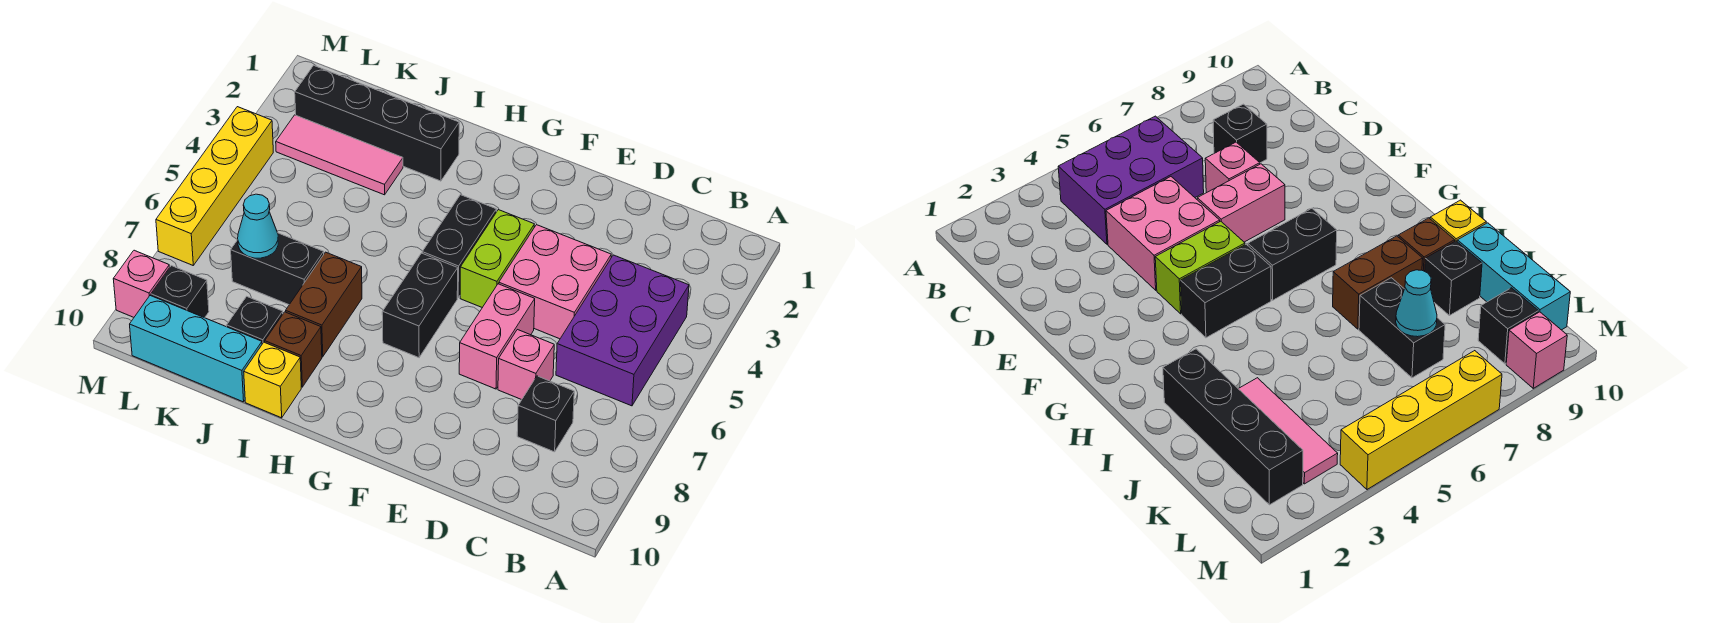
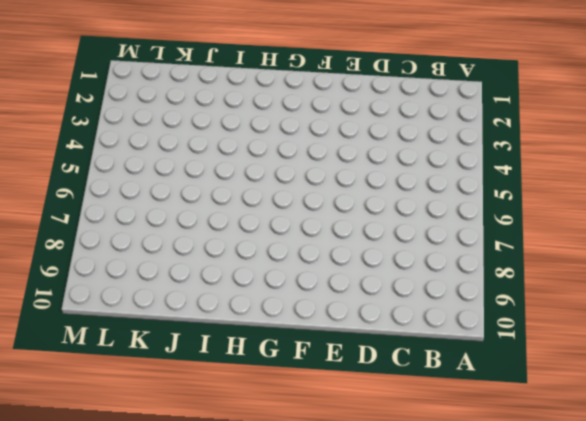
none -> purple 2x3 brick [556,255,689,406]
none -> black 1x1 brick [517,376,574,452]
none -> pink 2x2 brick [499,225,611,339]

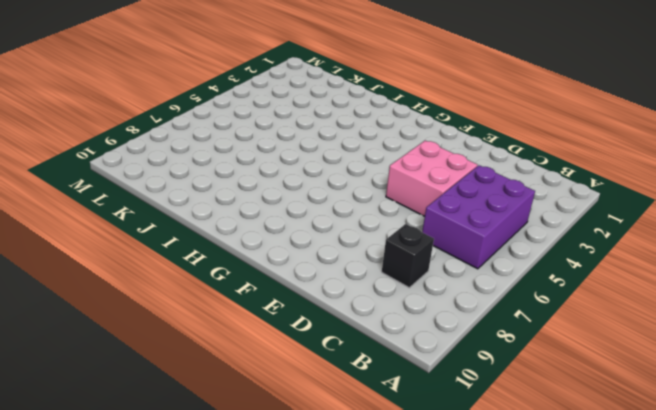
none -> pink 1x1 brick [498,330,554,400]
none -> pink 1x2 brick [459,284,535,389]
none -> lime 1x2 brick [460,210,534,308]

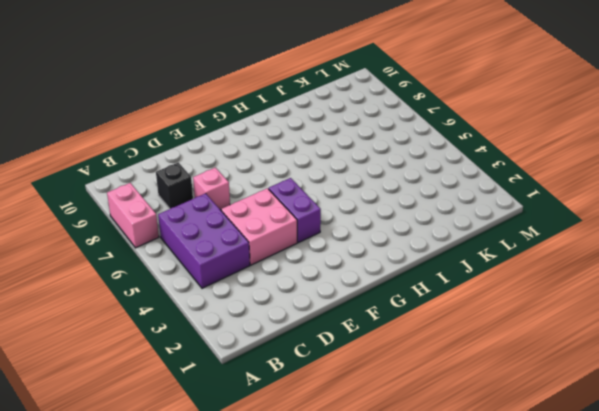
pink 1x2 brick [107,183,159,248] -> pink 1x2 brick moved to [459,284,535,389]
purple 1x2 brick [269,178,321,243] -> lime 1x2 brick [460,210,534,308]
none -> black 1x2 brick [422,195,496,298]
none -> black 1x2 brick [382,253,458,358]
none -> black 1x4 brick [295,65,459,181]

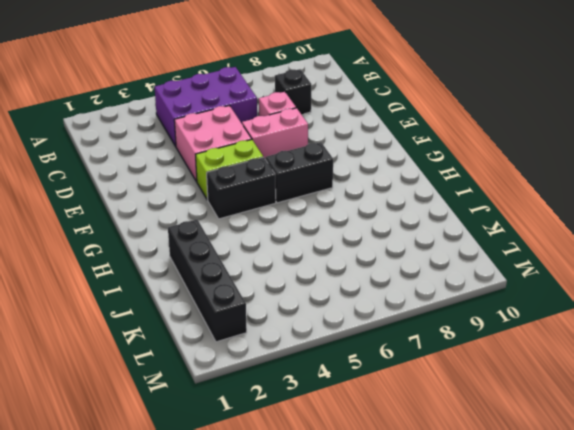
none -> brown 1x2 brick [286,252,362,357]
none -> brown 1x1 brick [265,312,322,387]
none -> yellow 1x1 brick [244,342,301,418]

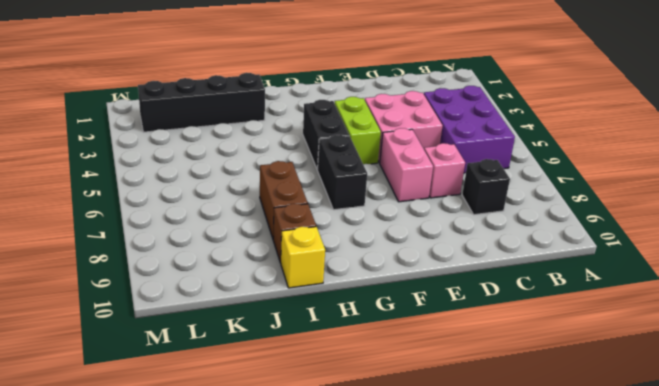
none -> pink 1x3 tile [276,115,403,195]
none -> black 1x2 brick [231,233,324,305]
none -> black 1x1 brick [227,296,283,344]

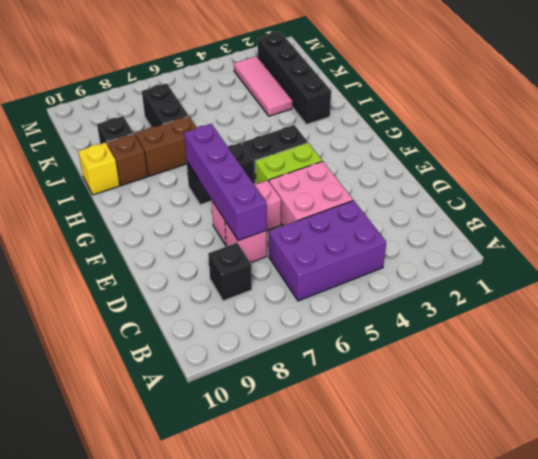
purple 1x4 brick [184,124,267,241] -> none
none -> cyan 1x3 brick [130,296,262,402]
none -> black 1x1 brick [151,266,209,318]
none -> yellow 1x4 brick [156,107,273,265]

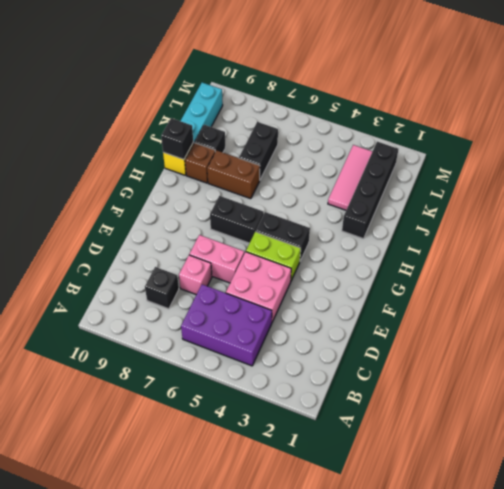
black 1x1 brick [161,118,193,160] -> black 1x1 brick moved to [151,266,209,318]
none -> yellow 1x4 brick [156,107,273,265]
none -> pink 1x1 brick [113,250,170,317]
none -> cyan 1x1 cone [238,194,278,258]

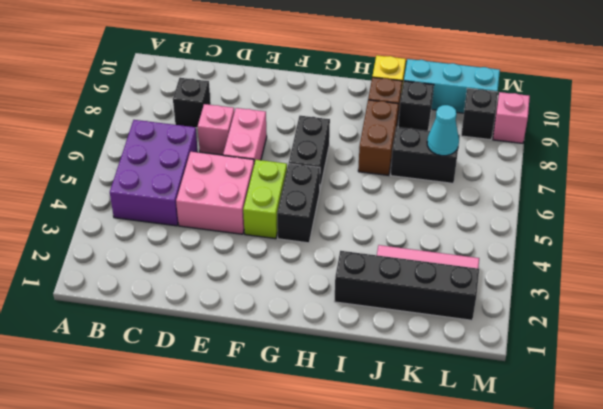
none -> yellow 1x4 brick [156,107,273,265]

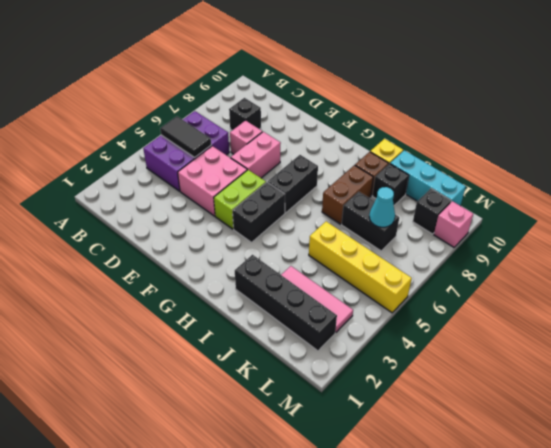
black 1x2 tile [160,116,211,157] -> none
yellow 1x4 brick [309,221,412,313] -> yellow 1x4 brick turned to [156,107,273,265]

